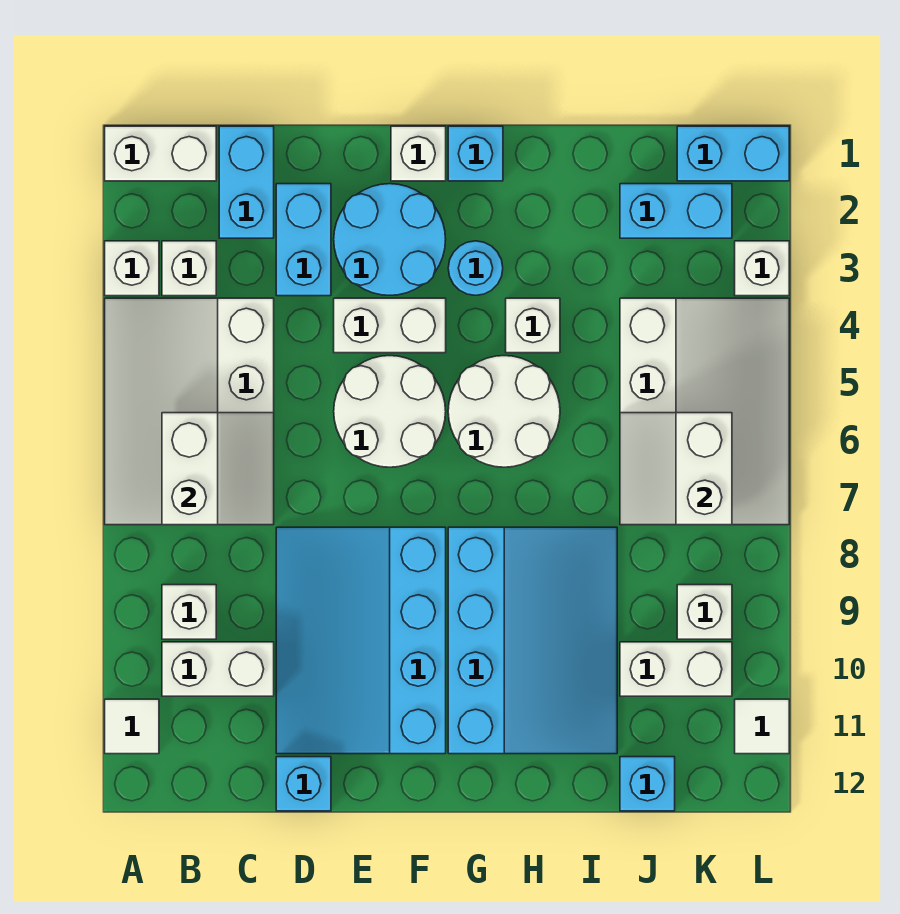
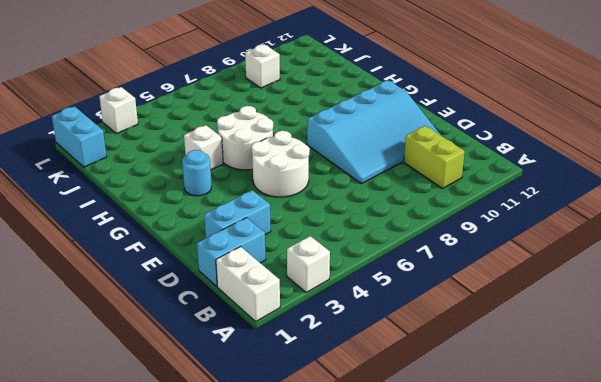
lime 1x2 brick [404,126,465,188] -> white 1x2 brick [162,642,274,696]
none -> white 3x4 slope [105,298,274,525]
none -> white 1x1 tile [105,699,159,754]
none -> white 1x1 brick [162,241,216,296]
none -> white 1x1 brick [162,585,216,639]

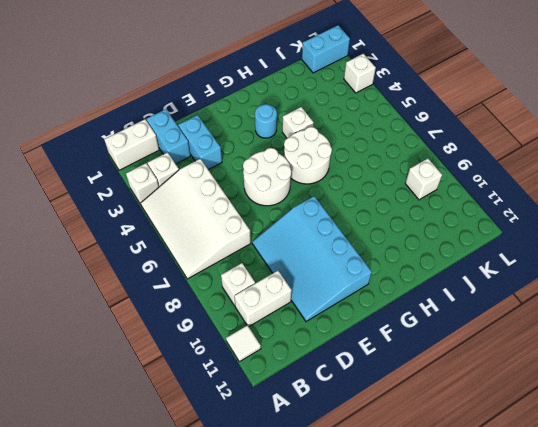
none -> cyan 1x1 brick [276,757,331,811]
none -> cyan 2x2 round brick [334,184,446,295]
none -> white 1x2 brick [334,298,446,353]
none -> white 1x1 brick [391,126,446,181]

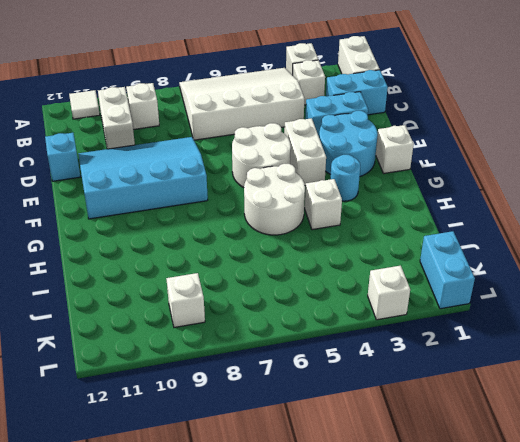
none -> cyan 1x1 brick [448,126,503,181]
none -> cyan 3x4 slope [448,527,617,754]
none -> cyan 1x2 brick [620,184,732,238]
none -> white 3x4 slope [620,298,789,525]

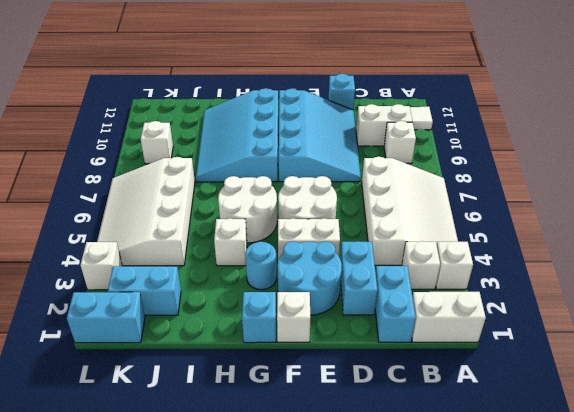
none -> white 1x2 brick [620,642,732,696]
none -> cyan 1x1 brick [620,757,675,811]
none -> white 1x1 tile [735,699,789,754]
none -> white 2x2 slope [162,413,274,525]

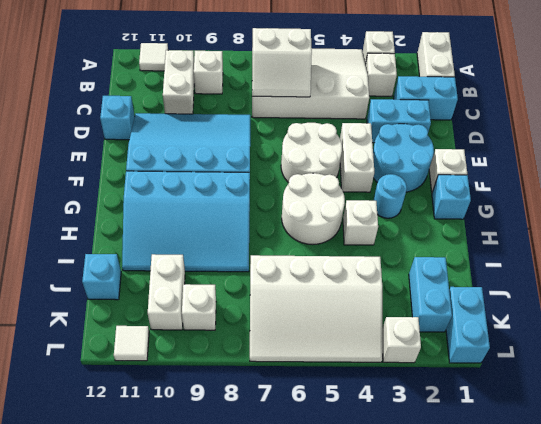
none -> white 2x2 slope [620,413,732,525]

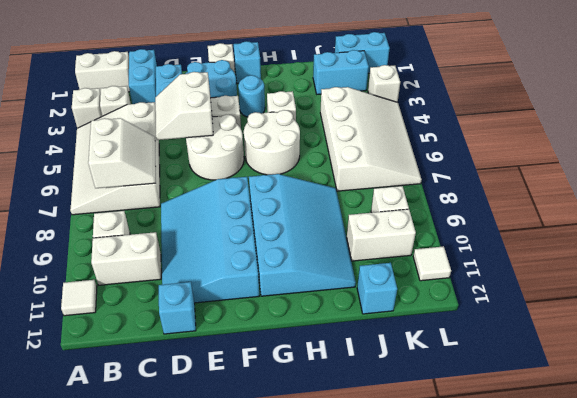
white 2x2 slope [155,72,213,140] -> white 2x2 slope moved to [620,413,732,525]

